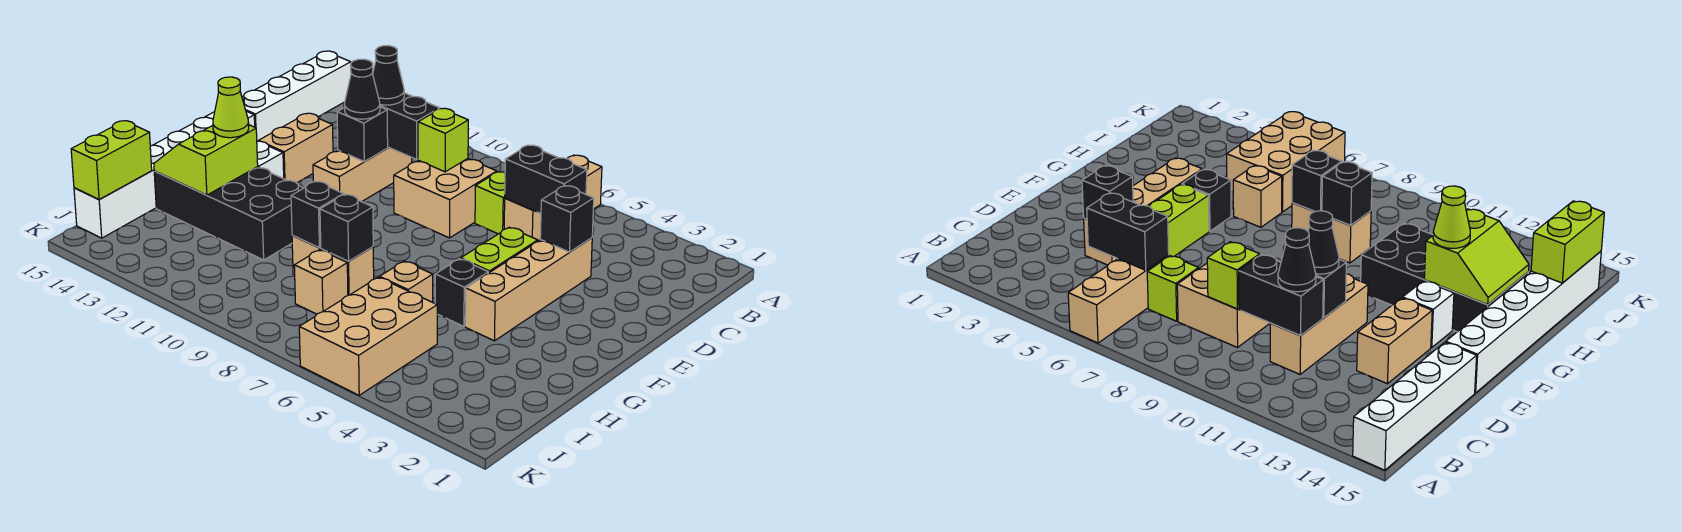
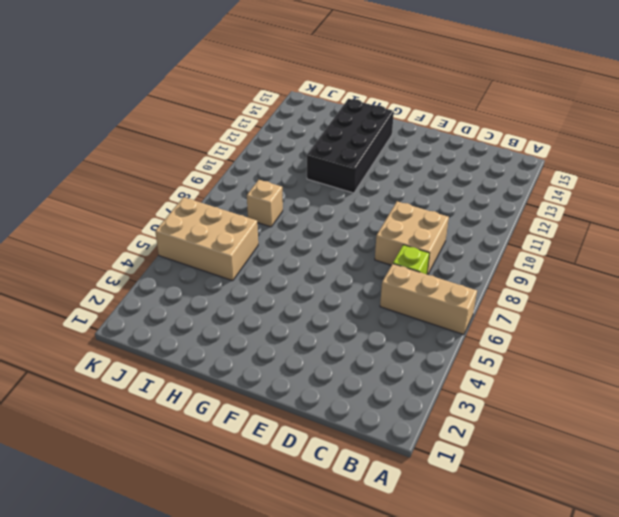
none -> white 1x4 brick [242,51,351,141]
none -> tan 1x3 brick [313,147,412,202]
none -> tan 1x4 brick [465,238,592,341]

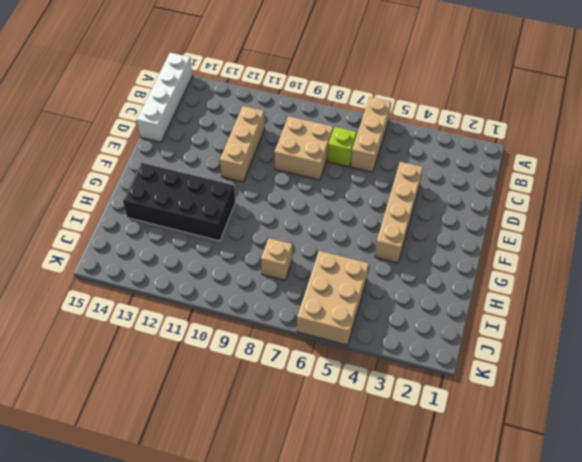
none -> tan 1x2 brick [259,113,333,183]
none -> lime 1x2 brick [461,227,538,273]
none -> white 1x6 brick [74,111,255,238]

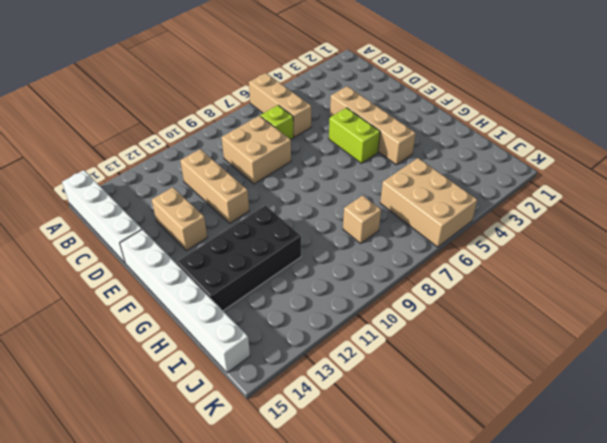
none -> white 1x1 brick [257,141,284,179]
none -> black 1x1 brick [435,259,488,326]
none -> tan 1x1 brick [380,261,433,302]

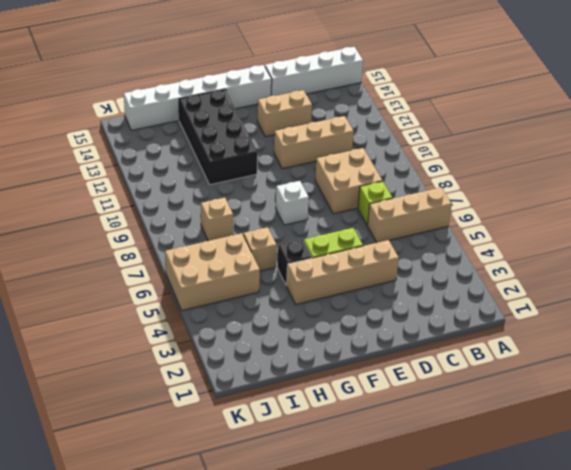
white 1x1 brick [276,181,309,225] -> white 1x1 brick moved to [257,141,284,179]
none -> tan 1x2 brick [292,235,374,295]
none -> black 1x2 brick [505,145,587,213]
none -> lime 1x1 brick [418,108,468,172]

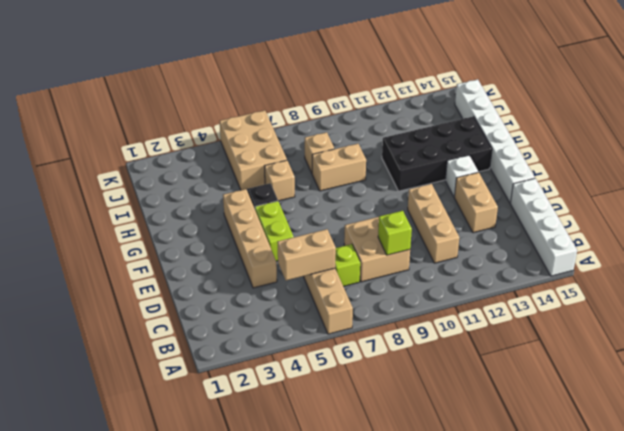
tan 1x2 brick [277,229,336,280] -> black 1x2 brick [505,145,587,213]
none -> black 1x2 brick [380,93,440,159]
none -> black 1x1 brick [540,185,594,252]
none -> black 1x1 brick [337,107,388,162]

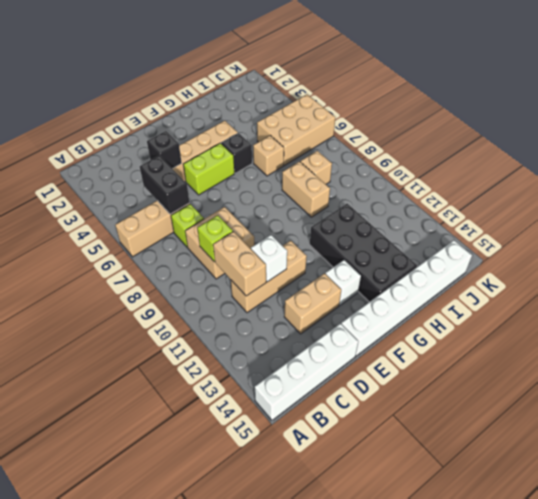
tan 1x2 brick [213,232,266,296] -> black 1x2 brick [380,93,440,159]
white 1x1 brick [251,235,287,282] -> black 1x1 brick [337,107,388,162]
none -> lime 2x2 slope [154,125,258,195]
none -> black 1x1 brick [320,194,373,261]
none -> black 1x1 brick [291,182,344,248]

